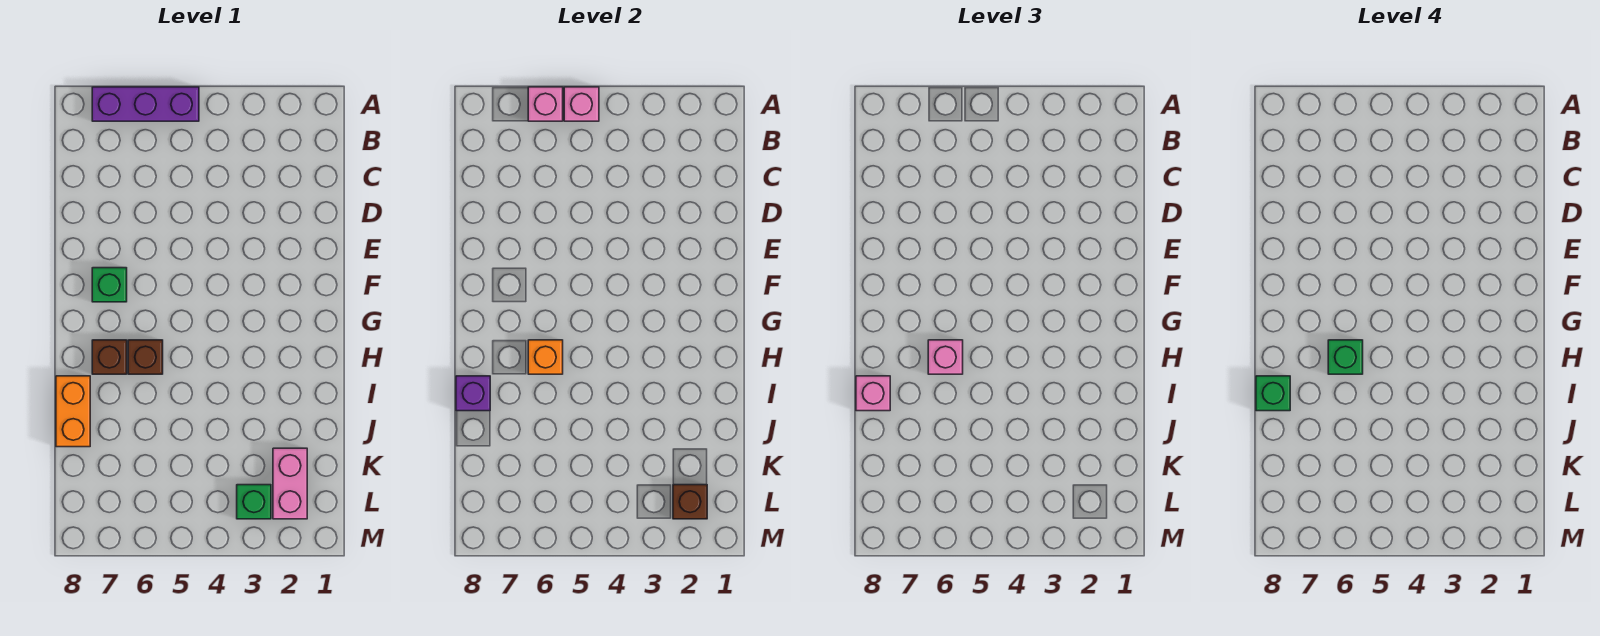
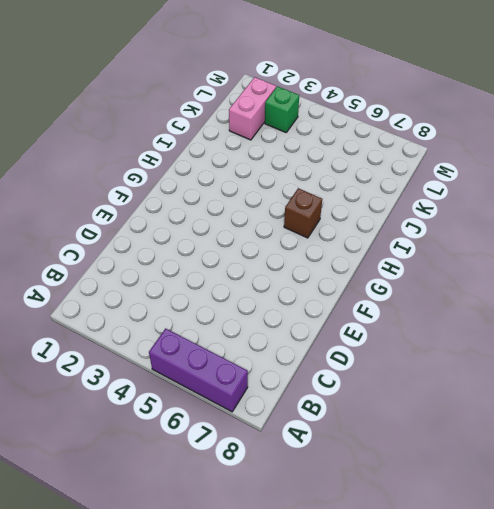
none -> green 1x1 brick [92,268,127,302]
none -> brown 1x1 brick [92,340,127,374]
none -> orange 1x2 brick [56,376,90,447]

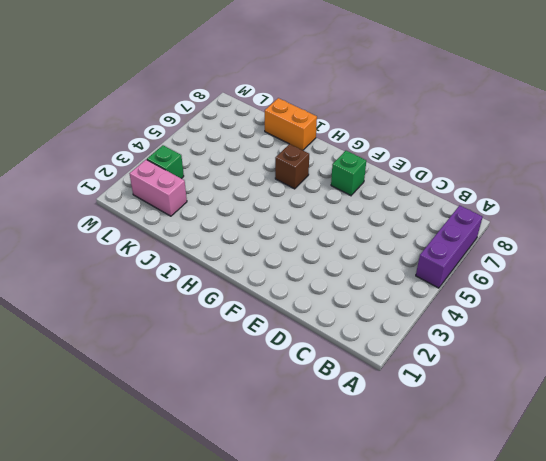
none -> brown 1x1 brick [92,340,127,374]
none -> pink 1x1 brick [564,87,599,121]
none -> pink 1x1 brick [528,87,563,121]

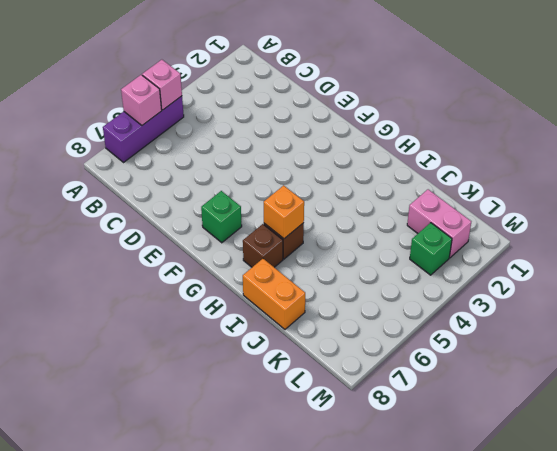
none -> purple 1x1 brick [456,376,490,411]
none -> brown 1x1 brick [673,485,707,519]
none -> pink 1x1 brick [928,340,963,374]

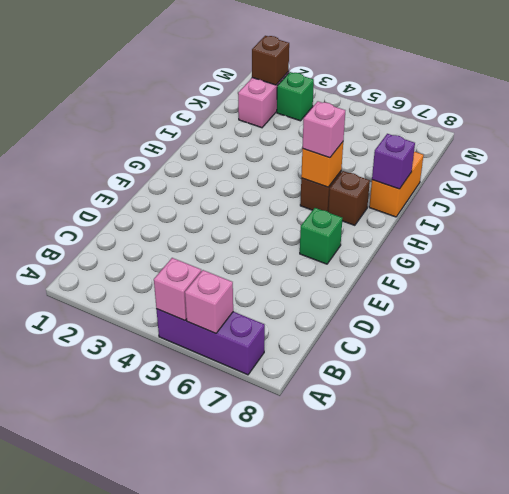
none -> pink 1x1 brick [856,376,890,411]
none -> green 1x1 brick [1328,340,1363,374]
none -> green 1x1 brick [1256,376,1290,411]

